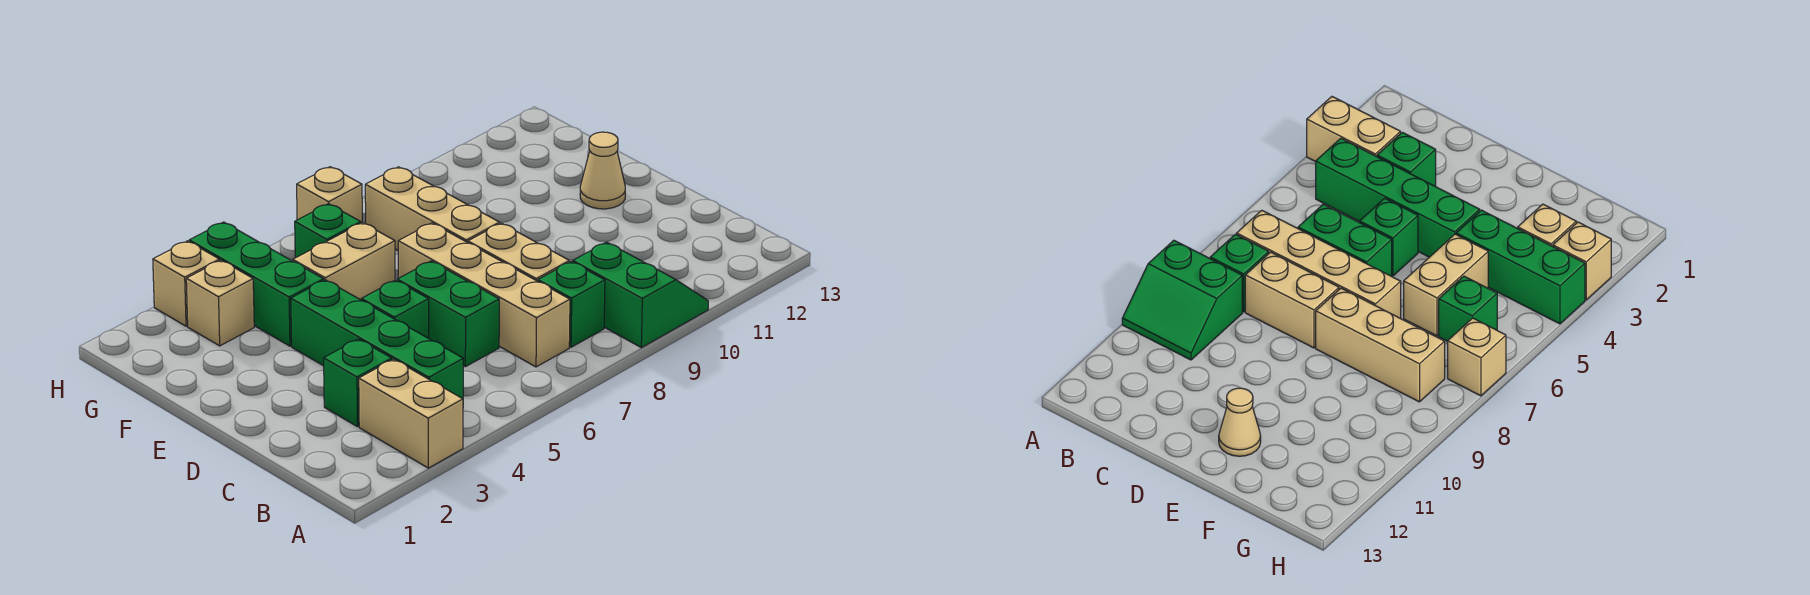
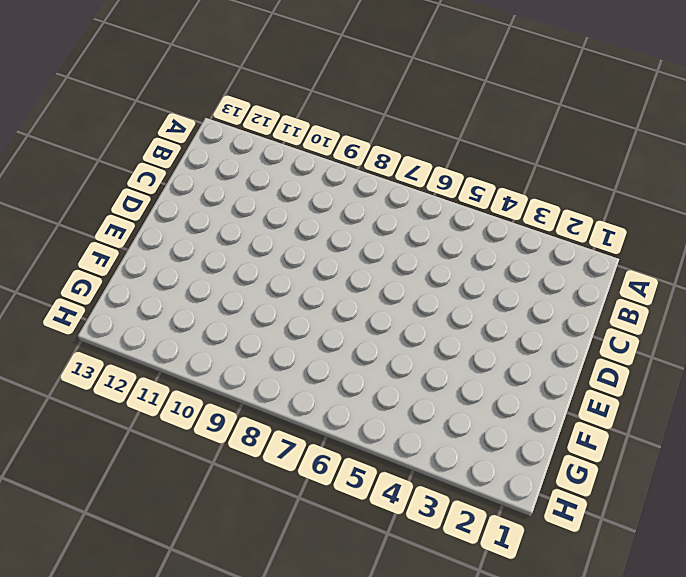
none -> tan 1x2 brick [359,359,463,468]
none -> green 2x2 slope [573,242,708,348]
none -> green 1x4 brick [291,280,463,399]

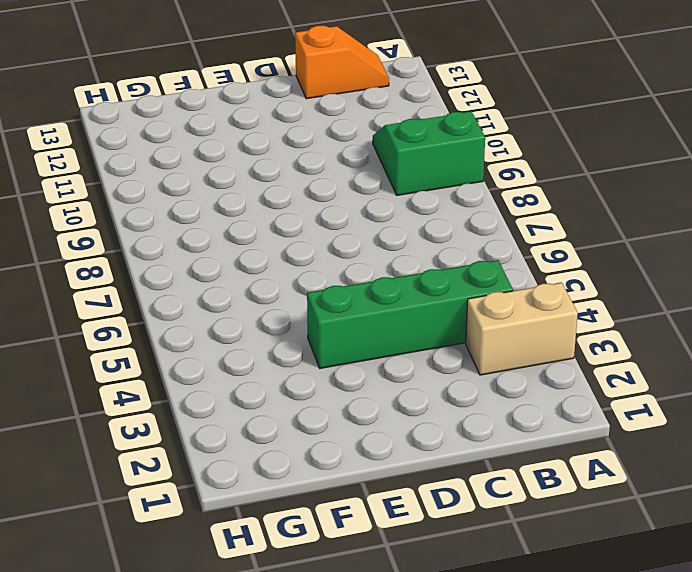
orange 1x2 slope [295,26,389,99] -> none
none -> tan 1x4 brick [398,223,570,367]
none -> green 1x1 brick [538,262,605,347]
none -> green 1x1 brick [324,339,392,427]

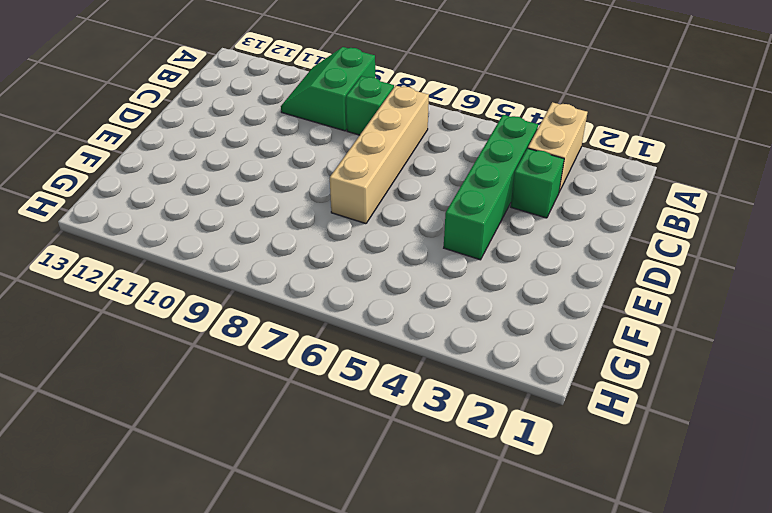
none -> green 1x2 brick [397,261,499,367]
none -> tan 1x2 brick [468,223,569,281]
none -> green 1x1 brick [361,280,429,338]

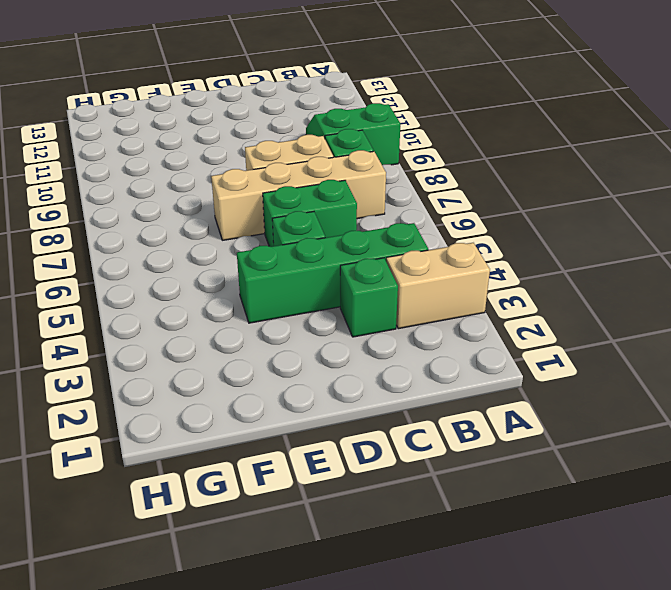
none -> tan 1x3 brick [365,167,499,250]
none -> tan 1x1 cone [580,132,625,209]
none -> green 1x3 brick [189,222,324,346]

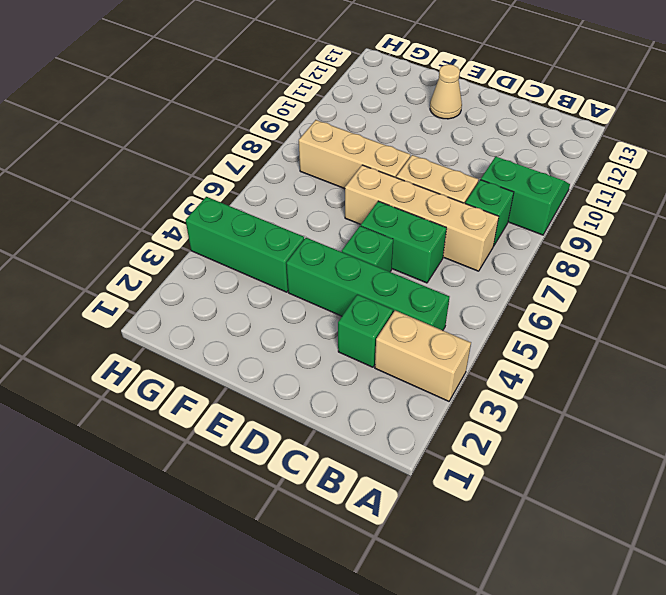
none -> tan 1x2 brick [293,223,395,300]
none -> tan 1x1 brick [186,260,254,346]
none -> green 1x1 brick [295,204,361,258]

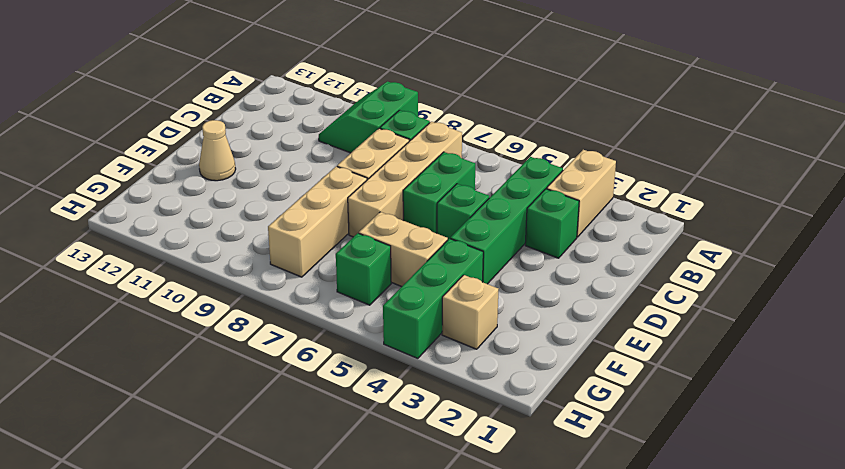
none -> tan 1x1 brick [153,241,219,326]
none -> tan 1x1 brick [297,167,362,223]

